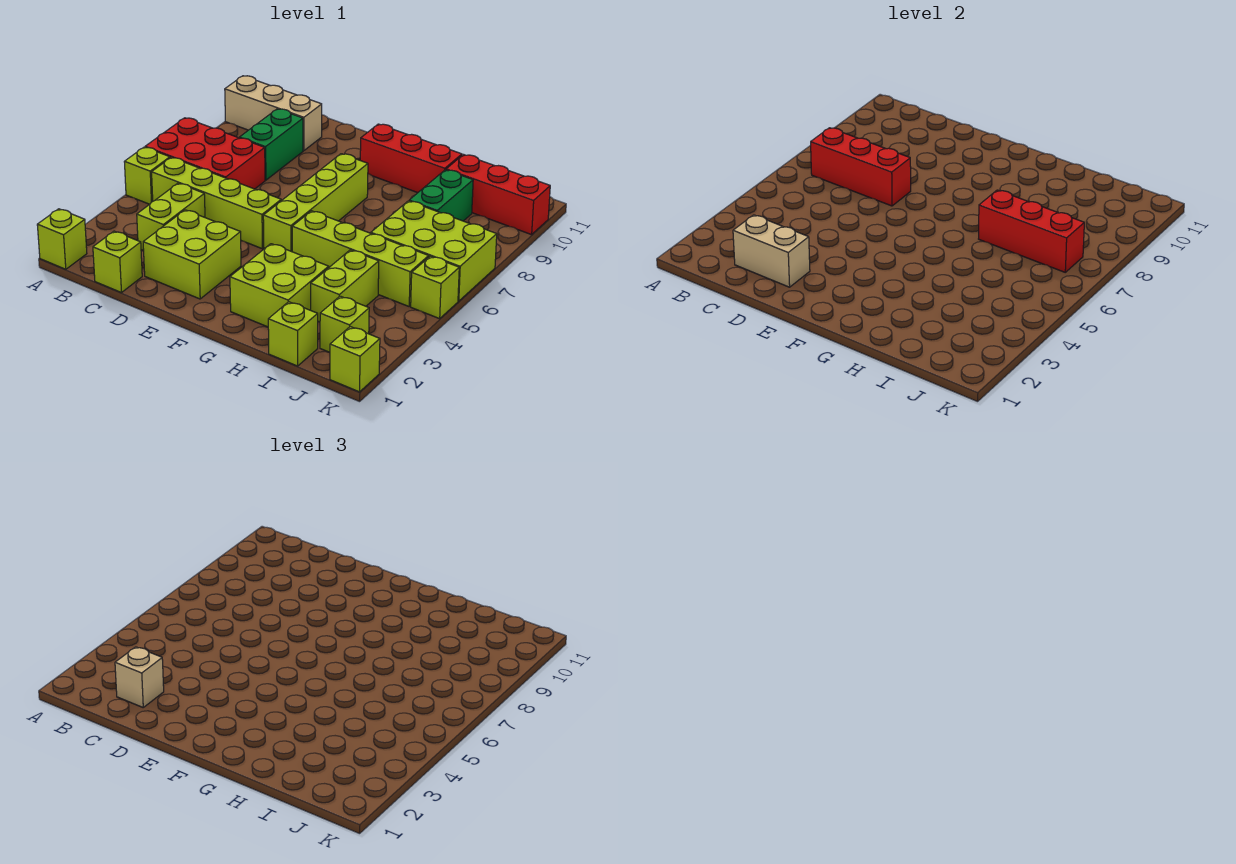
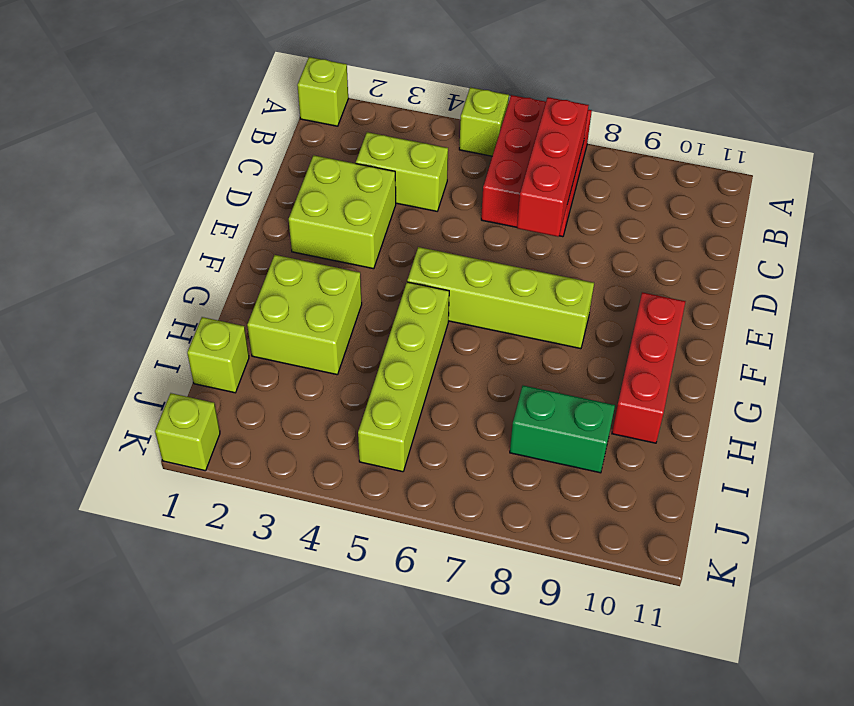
none -> tan 1x3 brick [225,76,322,151]
none -> lime 1x4 brick [152,157,281,249]
none -> lime 1x1 brick [93,231,142,293]

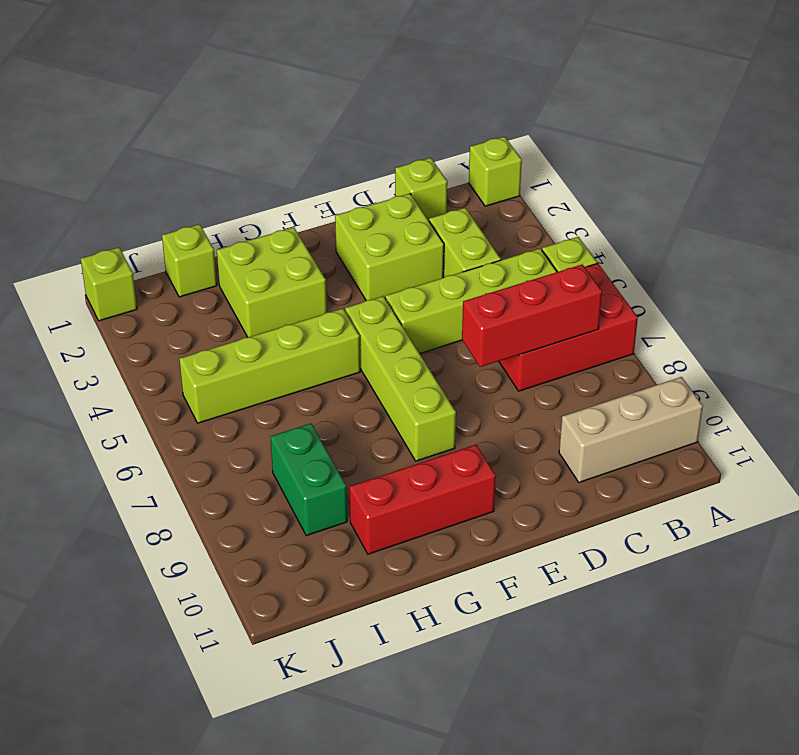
none -> green 1x2 brick [240,109,303,180]
none -> lime 1x2 brick [311,250,379,322]
none -> lime 2x3 brick [371,201,497,301]

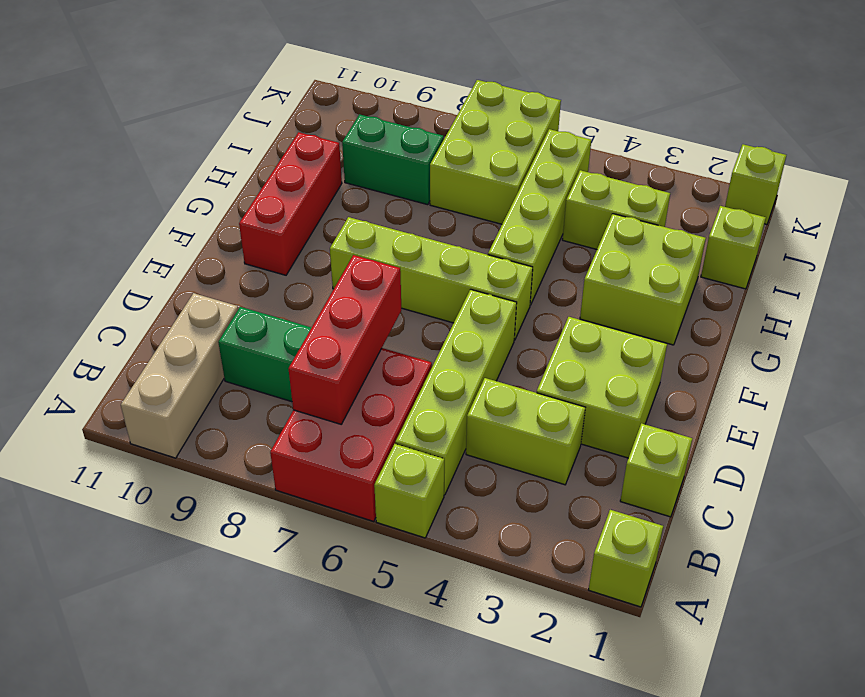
none -> red 1x3 brick [446,155,550,235]
none -> lime 1x1 brick [320,296,369,352]
none -> lime 1x1 brick [411,256,459,319]

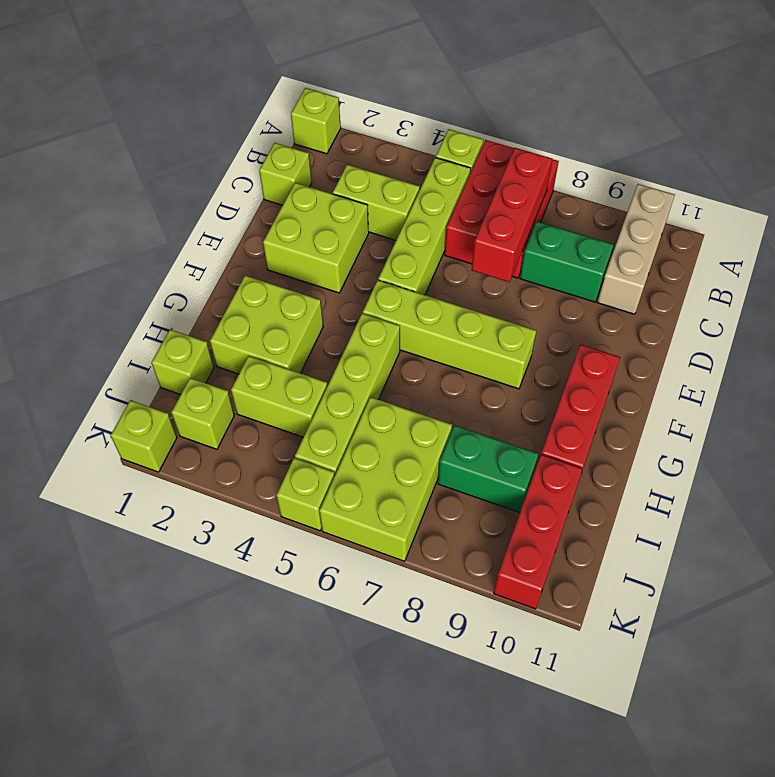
none -> tan 1x2 brick [733,215,810,287]
none -> red 1x3 brick [979,190,1084,272]
none -> tan 1x1 brick [115,647,164,707]

